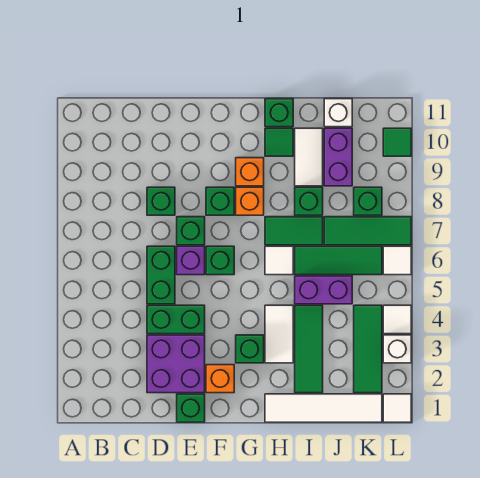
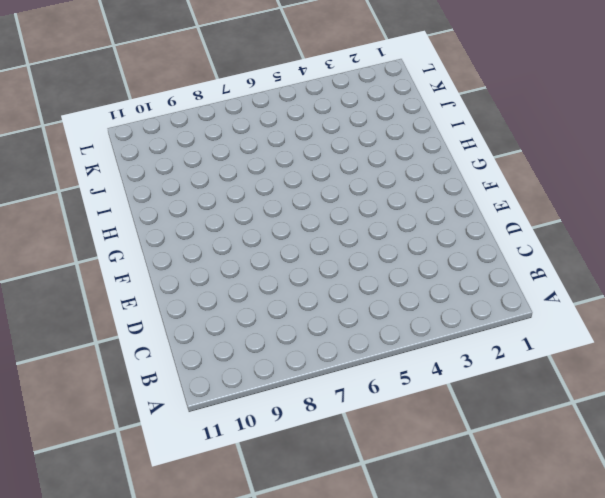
none -> purple 2x2 brick [147,335,205,393]
none -> green 1x2 brick [147,305,205,334]
none -> green 1x2 brick [147,246,175,304]
none -> green 1x1 brick [147,187,175,215]

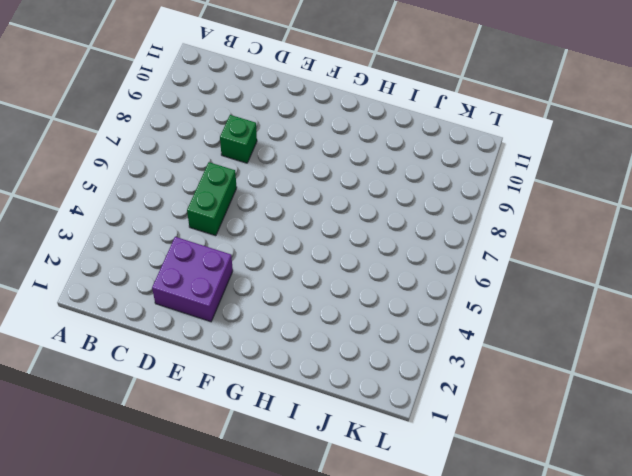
none -> green 1x2 brick [147,305,205,334]
none -> green 1x1 brick [177,394,205,422]
none -> purple 1x1 brick [177,246,205,275]
none -> green 1x1 brick [177,217,205,245]

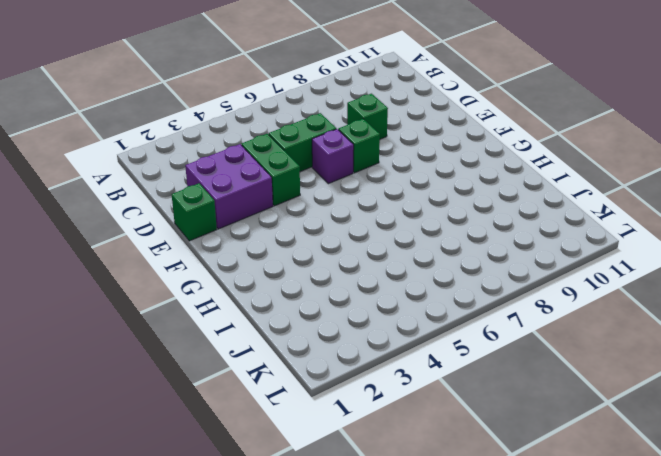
none -> orange 1x1 brick [206,365,234,393]
none -> green 1x1 brick [206,246,234,275]
none -> green 1x1 brick [206,187,234,215]
none -> green 1x1 brick [236,335,264,363]

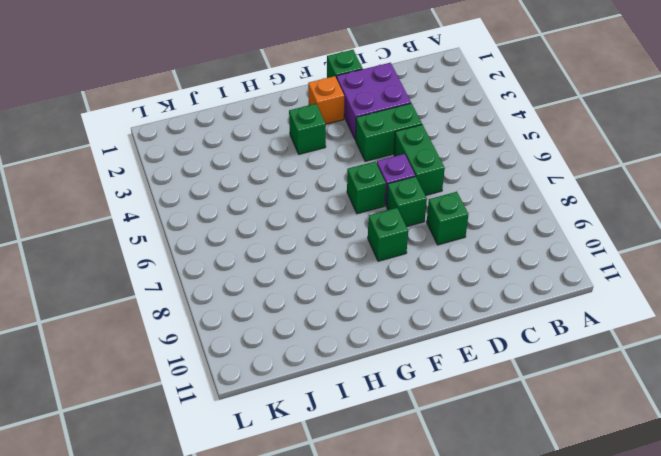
none -> orange 1x1 brick [236,187,264,215]
none -> orange 1x1 brick [236,158,264,186]
none -> white 1x4 tile [265,394,382,422]
none -> white 1x2 tile [265,305,293,363]

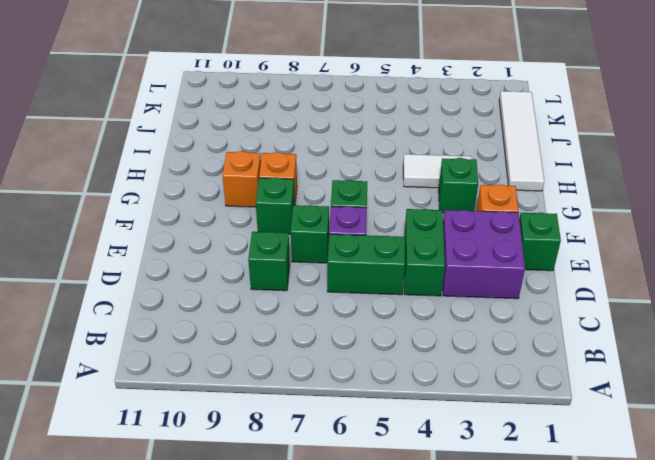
none -> white 1x1 tile [265,246,293,275]
none -> green 1x2 tile [265,217,323,245]
none -> green 1x1 tile [265,128,293,156]
none -> green 1x1 brick [265,99,293,127]

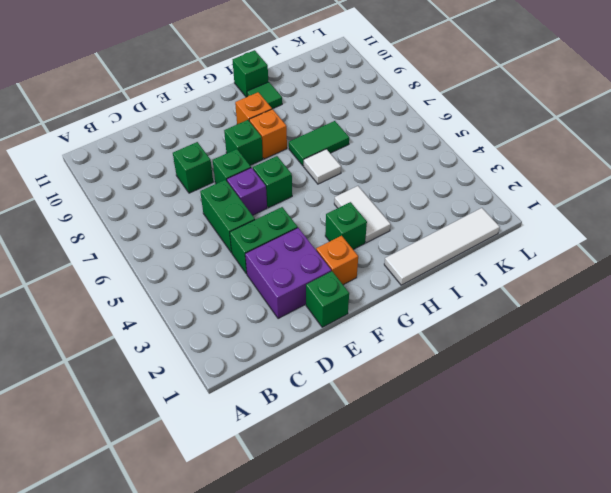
none -> green 1x3 tile [295,305,323,393]
none -> purple 1x2 brick [295,276,352,304]
none -> green 1x3 tile [295,246,382,275]
none -> green 1x1 brick [295,187,323,215]

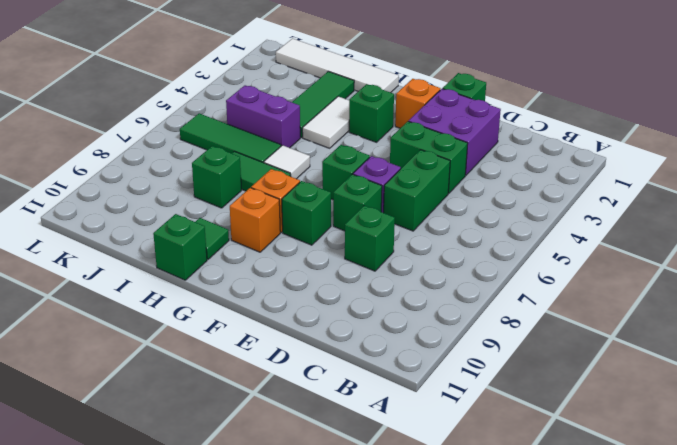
none -> white 1x2 tile [295,128,323,186]
none -> green 1x3 tile [324,217,411,245]
none -> purple 1x2 brick [324,128,352,186]
none -> white 1x1 brick [324,99,352,127]

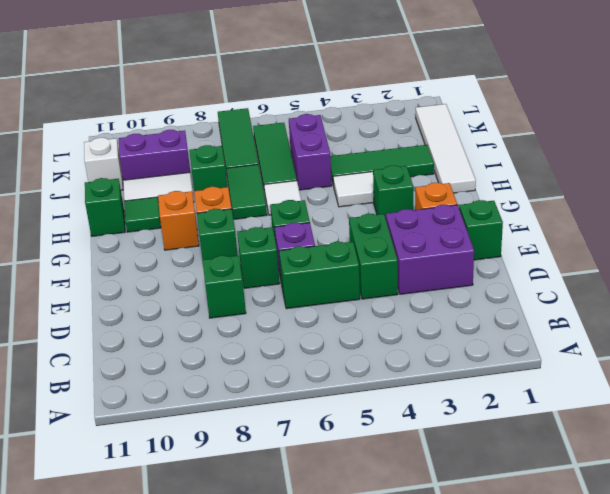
none -> green 1x3 tile [354,305,382,393]
none -> green 1x1 brick [354,187,382,215]
none -> white 1x1 tile [383,394,411,422]
none -> white 1x1 brick [383,335,411,363]

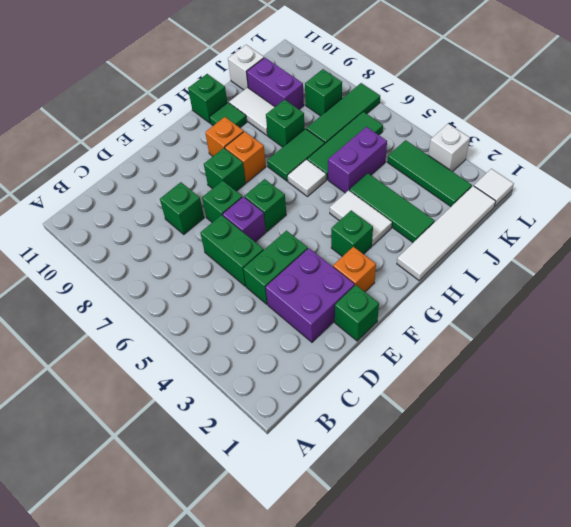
none -> white 1x1 tile [383,305,411,334]
none -> white 1x1 tile [383,246,411,275]
none -> green 1x1 tile [383,128,411,156]

